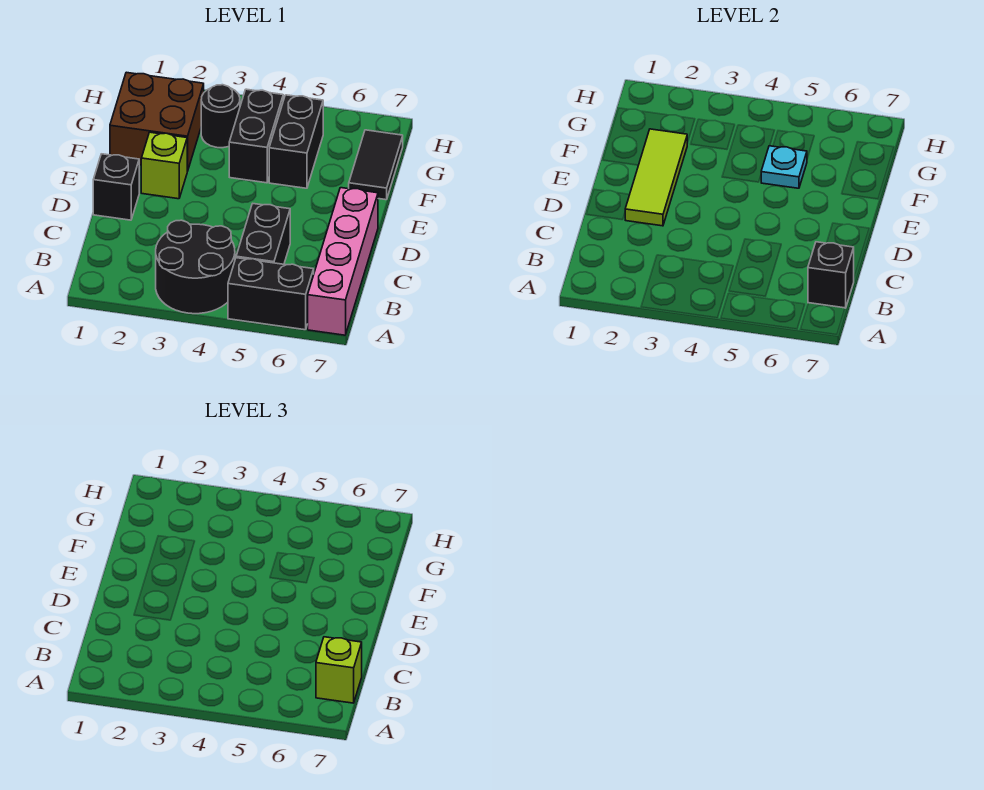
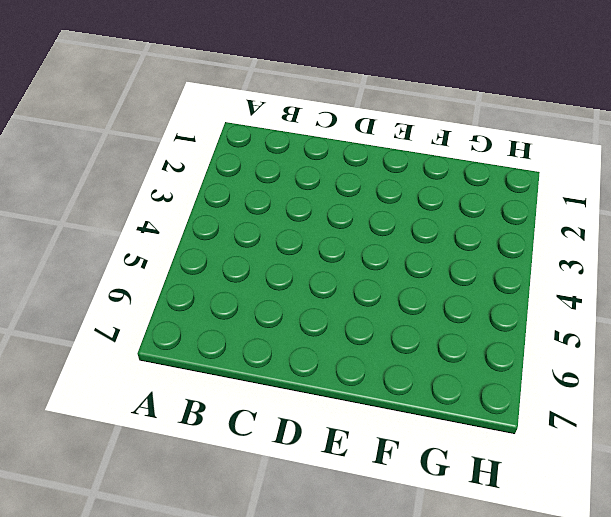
none -> black 2x2 round brick [156,220,235,314]
none -> black 1x2 brick [228,258,314,330]
none -> pink 1x4 brick [308,188,378,335]

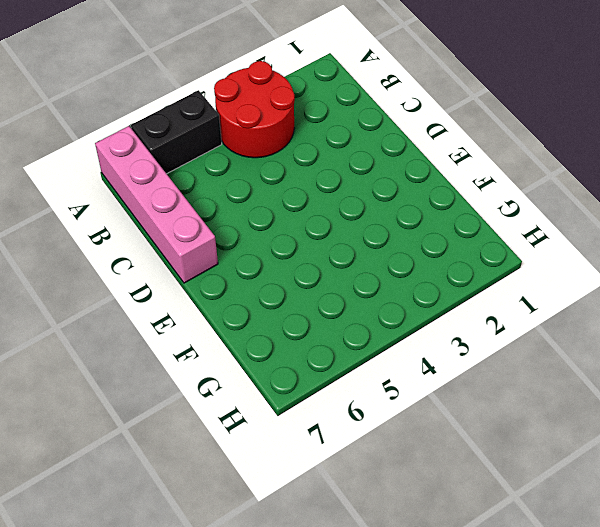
red 2x2 round brick [214,61,295,158] -> black 2x2 round brick [156,220,235,314]
none -> black 1x2 brick [236,204,290,264]
none -> black 1x1 brick [93,154,139,220]
none -> lime 1x1 brick [141,132,187,199]

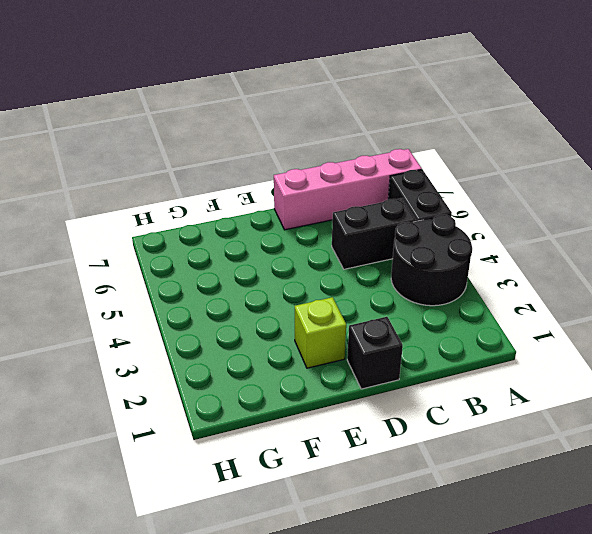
none -> brown 2x2 brick [110,72,204,171]
none -> black 1x2 brick [229,89,283,183]
none -> black 1x2 brick [269,95,323,188]

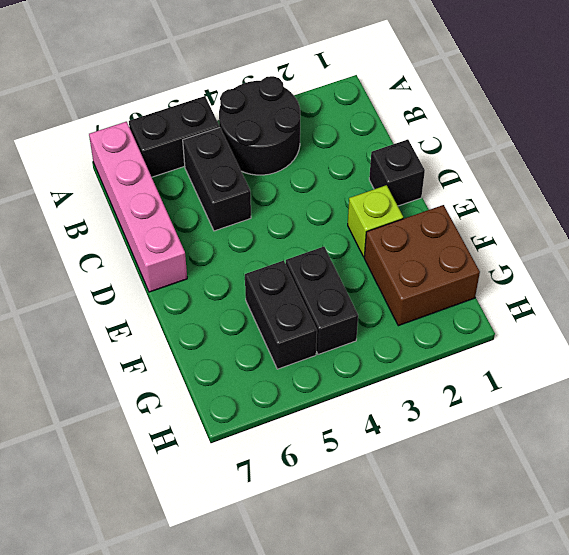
none -> black 1x2 tile [349,130,403,200]
none -> black 1x1 round brick [201,85,240,148]
none -> black 1x1 brick [808,242,854,308]

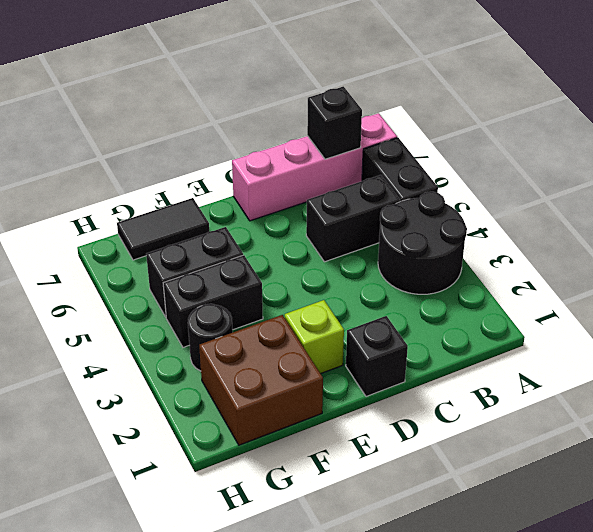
none -> lime 1x3 tile [625,129,687,226]
none -> cyan 1x1 plate [761,146,807,188]
none -> lime 1x1 brick [316,637,362,703]

